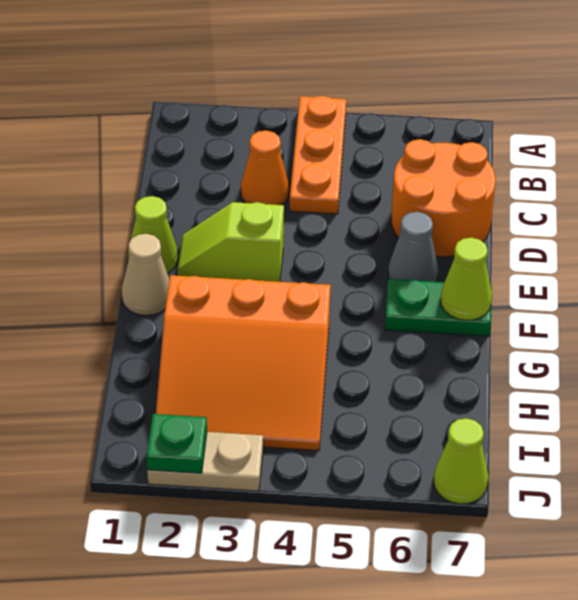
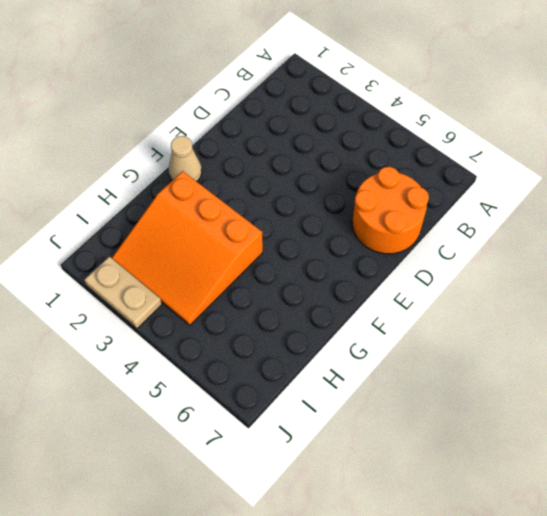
none -> orange 1x3 plate [290,96,346,214]
none -> orange 1x1 cone [241,130,289,205]
none -> lime 1x1 cone [128,196,178,273]

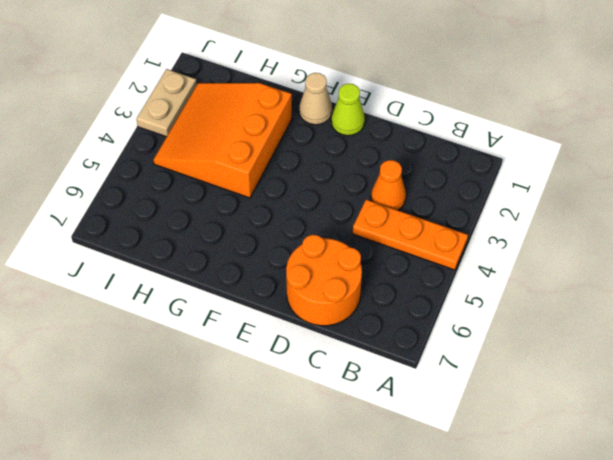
none -> lime 1x2 slope [177,202,284,282]
none -> grey 1x1 cone [388,212,438,282]
none -> green 1x2 plate [385,279,492,336]

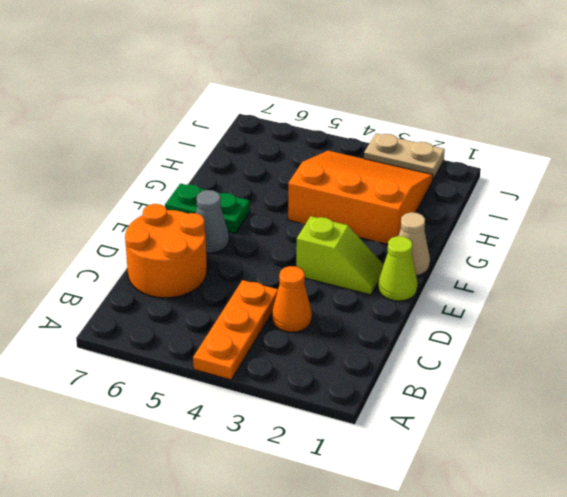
none -> lime 1x1 cone [434,418,489,504]
none -> lime 1x1 cone [440,238,492,320]
none -> green 1x1 plate [147,414,207,473]

